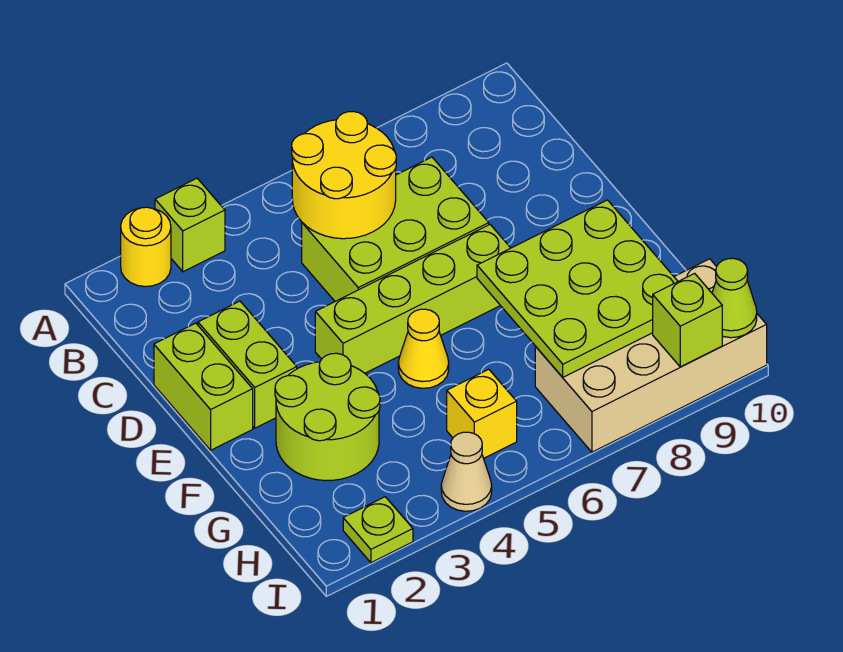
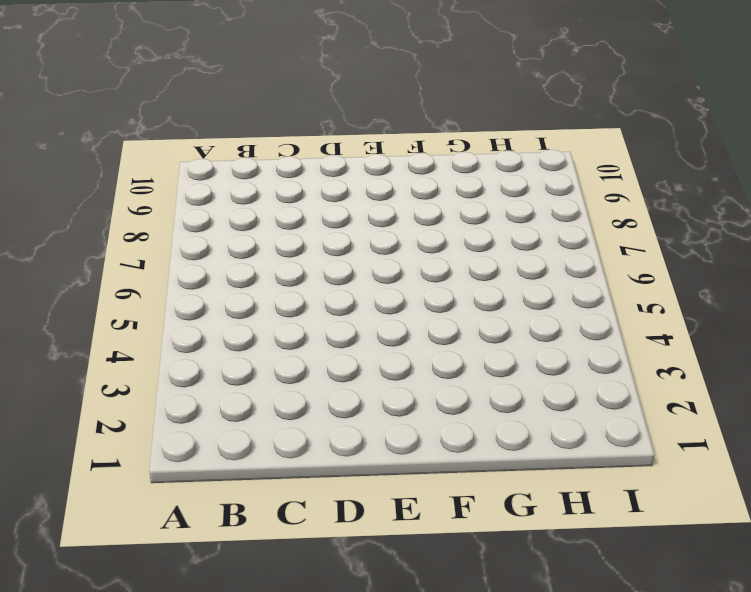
none -> yellow 1x1 round brick [121,207,171,287]
none -> lime 1x1 brick [155,178,225,272]
none -> lime 2x3 brick [302,157,489,301]

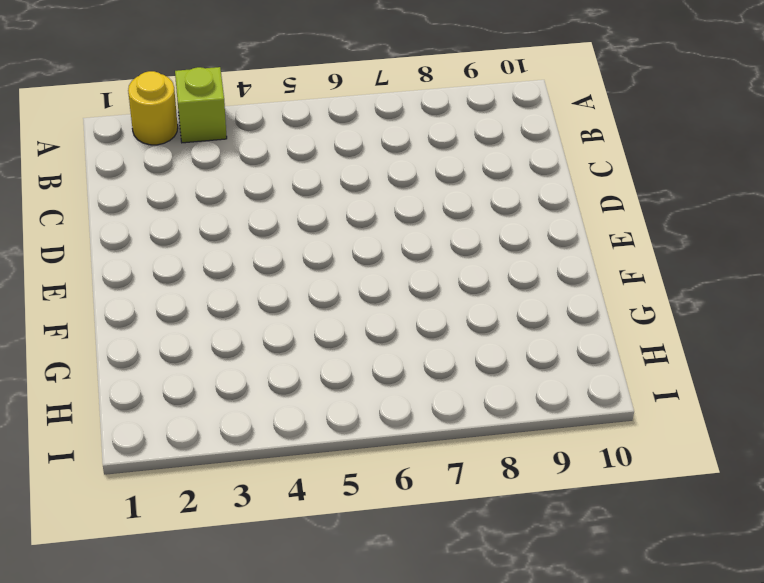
none -> lime 2x3 brick [302,157,489,301]
none -> lime 1x2 brick [154,323,253,450]
none -> lime 1x2 brick [198,301,297,428]

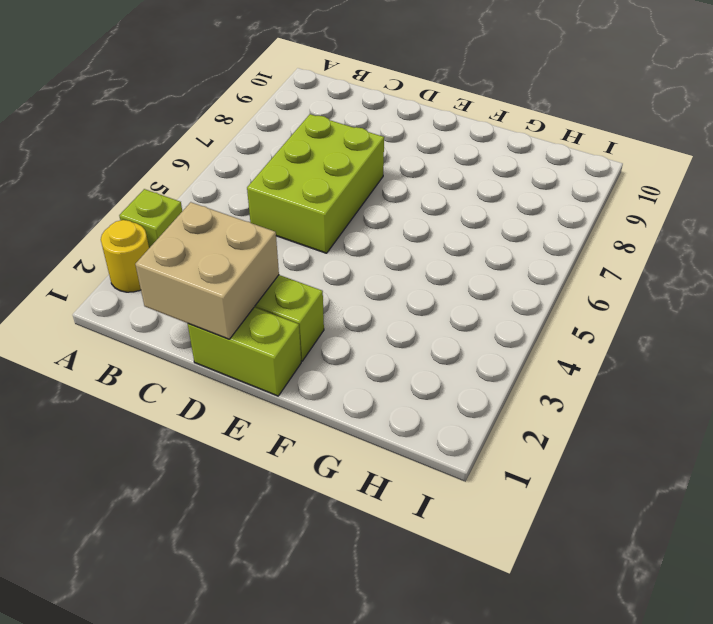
tan 2x2 brick [135,202,279,339] -> none
none -> lime 1x4 brick [315,225,510,373]
none -> lime 2x2 round brick [275,353,380,481]
none -> yellow 1x1 cone [398,309,449,388]

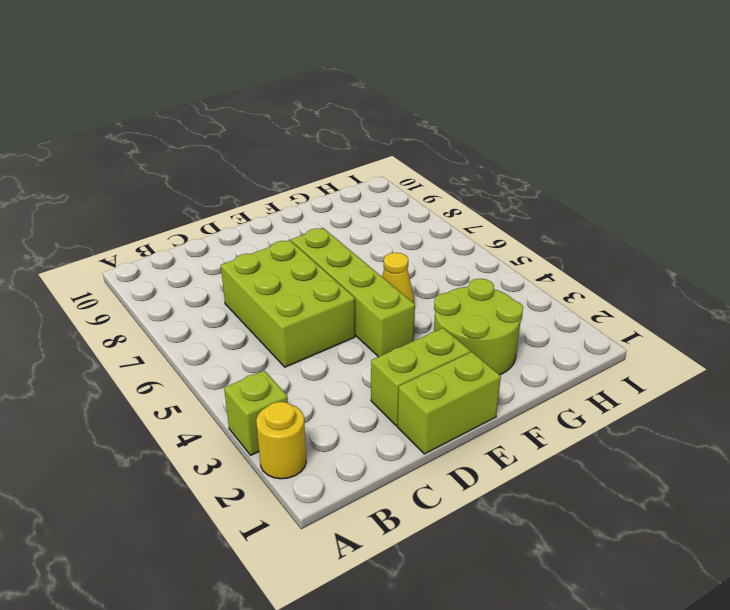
none -> yellow 1x1 brick [447,369,517,458]
none -> tan 2x4 brick [535,259,767,452]
none -> lime 1x1 plate [343,497,413,563]

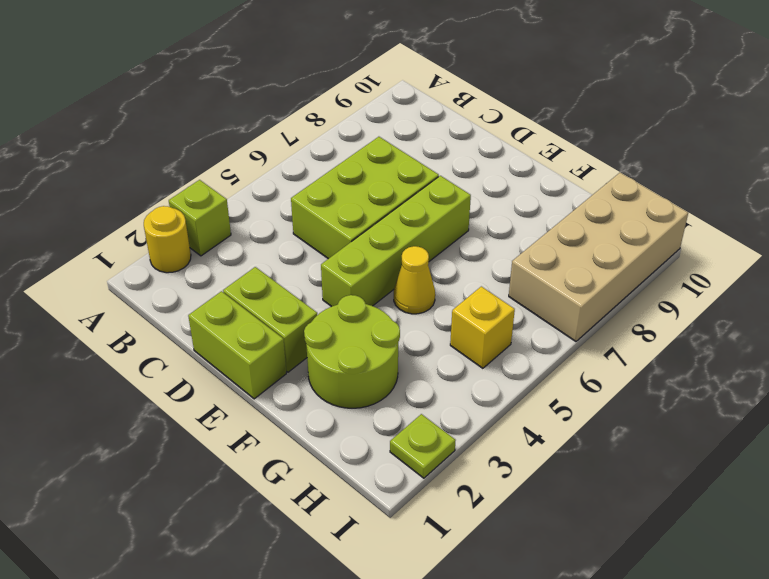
none -> tan 1x1 cone [441,432,492,511]
none -> yellow 2x2 round brick [292,111,396,239]
none -> lime 3x3 plate [477,200,678,377]

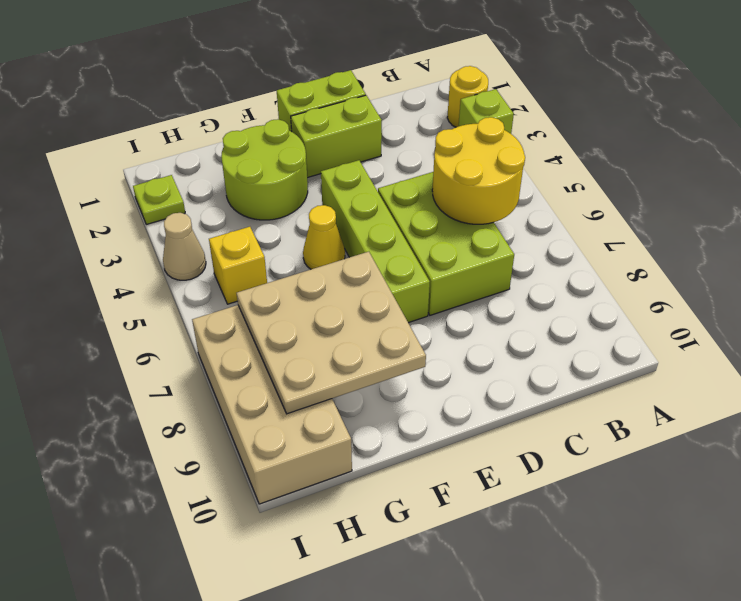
tan 3x3 plate [237,252,426,414] -> lime 3x3 plate [477,200,678,377]
none -> lime 1x1 brick [653,273,722,367]
none -> lime 1x1 cone [712,258,757,338]

